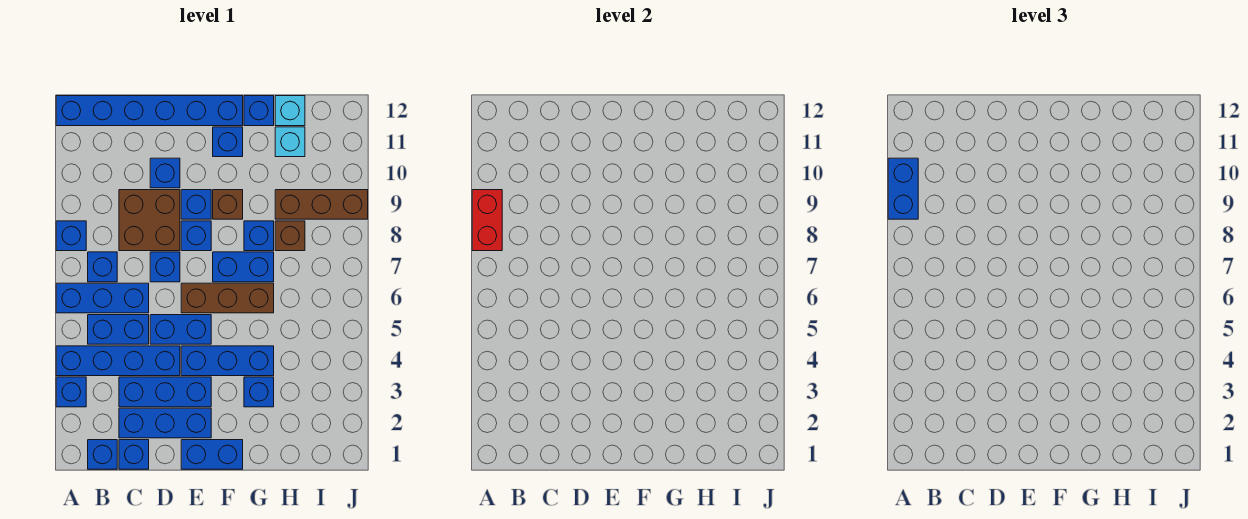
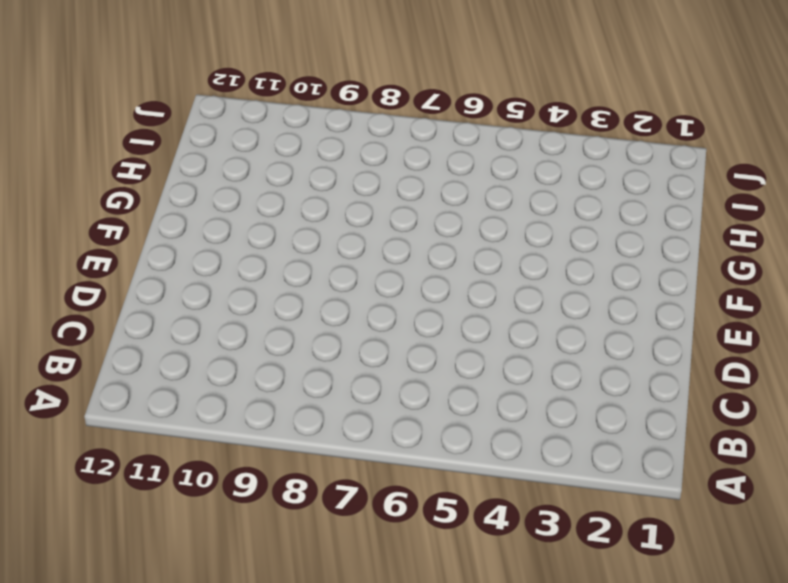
none -> blue 1x1 brick [56,377,86,407]
none -> blue 1x4 brick [56,346,180,376]
none -> blue 1x3 brick [56,283,149,313]
none -> blue 1x1 brick [56,221,86,251]

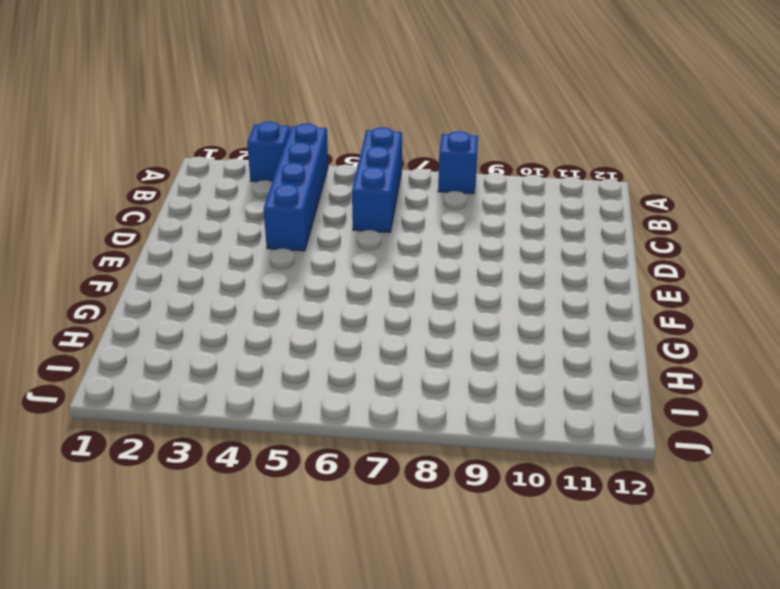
none -> blue 1x6 brick [56,96,243,126]
none -> blue 1x1 brick [88,440,117,469]
none -> blue 1x2 brick [88,315,149,344]
none -> blue 1x1 brick [88,252,117,282]

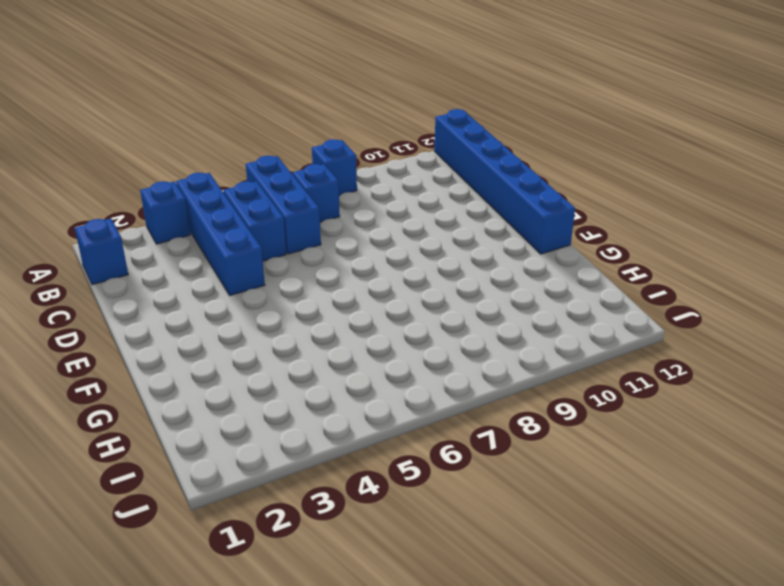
none -> blue 1x1 brick [119,440,149,469]
none -> blue 1x3 brick [119,408,211,438]
none -> blue 1x3 brick [119,377,211,407]
none -> brown 2x2 brick [119,190,180,251]

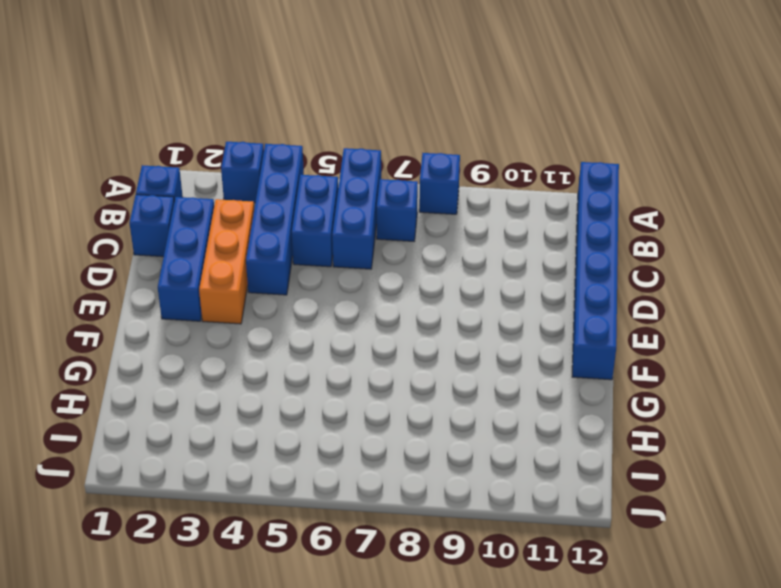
orange 1x3 brick [199,199,254,324] -> blue 1x3 brick [119,377,211,407]
none -> brown 2x2 brick [119,190,180,251]
none -> blue 1x2 brick [150,315,211,344]
none -> blue 1x1 brick [150,252,180,282]
none -> blue 1x1 brick [150,158,180,188]

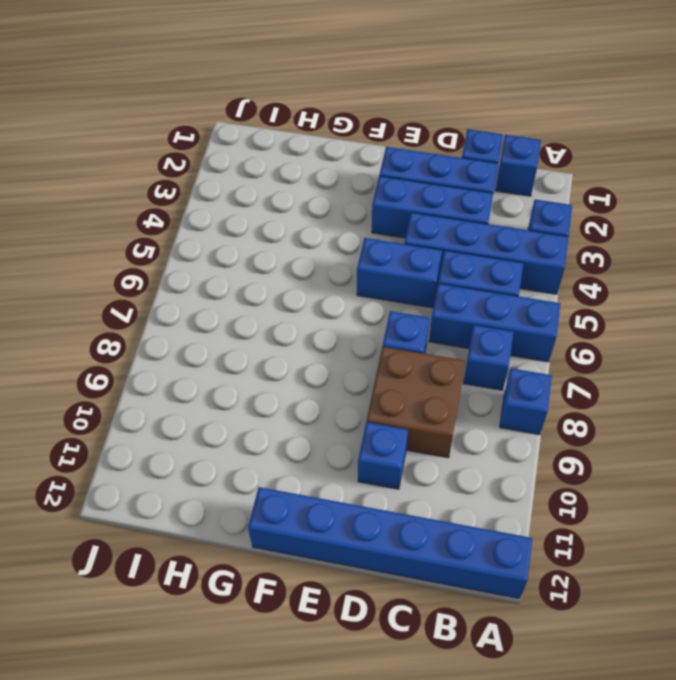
none -> blue 1x2 brick [181,440,243,469]
none -> blue 1x3 brick [181,346,274,376]
none -> brown 1x3 brick [181,283,274,313]
none -> blue 1x1 brick [181,221,211,251]

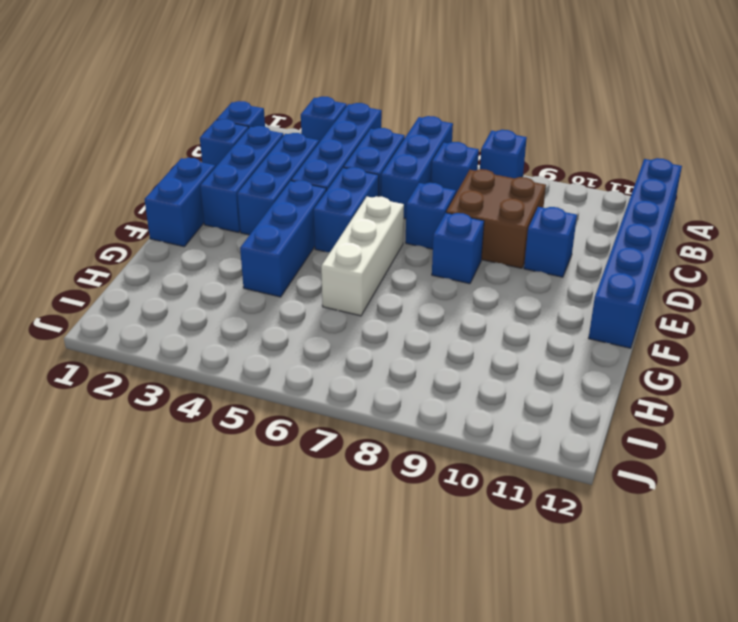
white 1x3 brick [321,197,404,316] -> brown 1x3 brick [181,283,274,313]
none -> blue 1x1 brick [181,190,211,219]
none -> blue 1x2 brick [213,252,274,282]
none -> brown 1x1 brick [213,190,243,219]
none -> blue 1x1 brick [213,127,243,157]

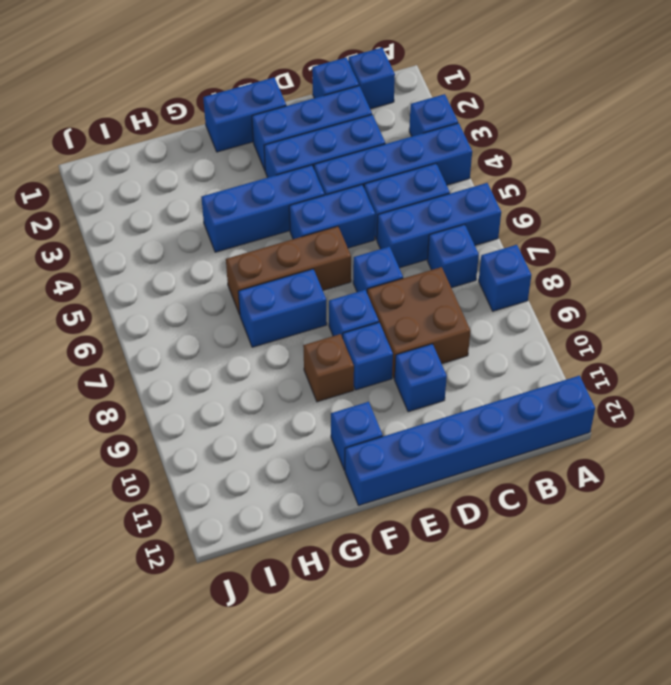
none -> blue 1x1 brick [244,377,274,407]
none -> blue 1x1 brick [244,221,274,251]
none -> blue 1x1 brick [244,96,274,126]
none -> brown 1x1 brick [275,221,305,251]

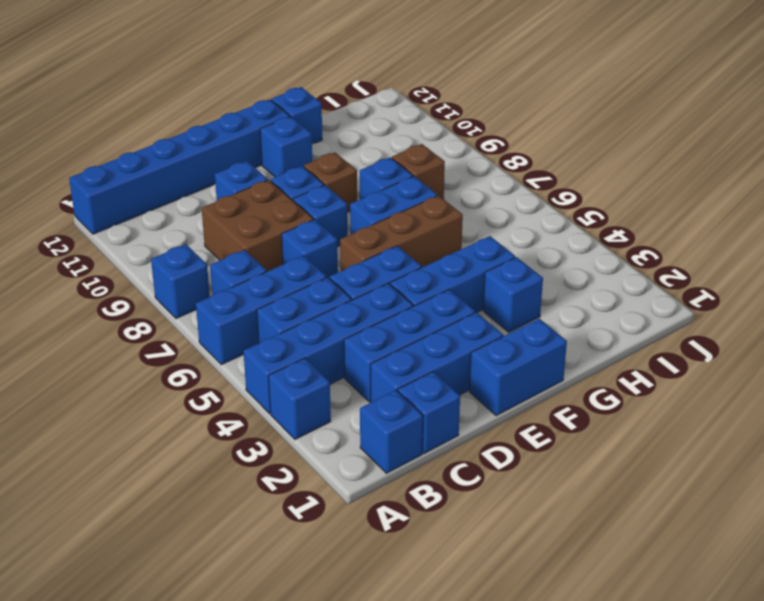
none -> brown 1x3 brick [275,190,368,219]
none -> cyan 1x1 brick [275,127,305,157]
none -> cyan 1x1 brick [275,96,305,126]
none -> red 1x2 brick [472,190,502,251]

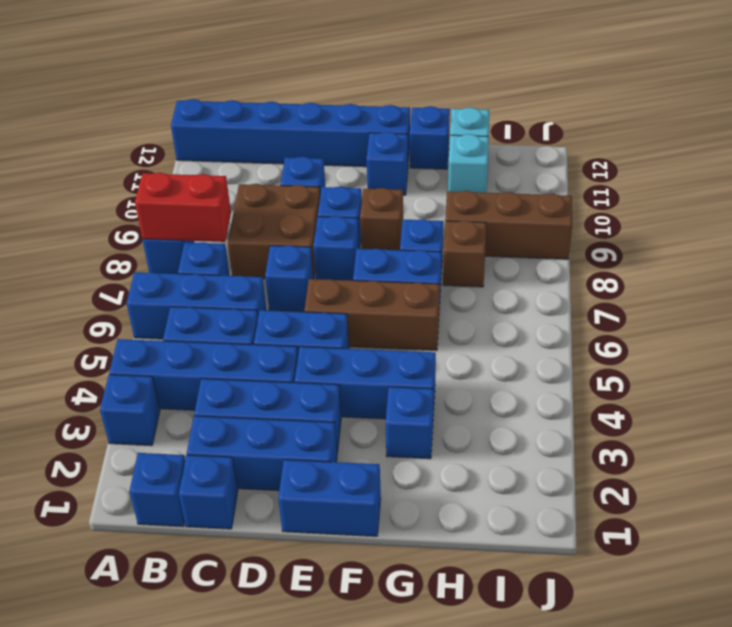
red 1x2 brick [135,173,231,242] -> red 1x2 brick turned to [472,190,502,251]
none -> blue 1x2 brick [888,158,918,219]

